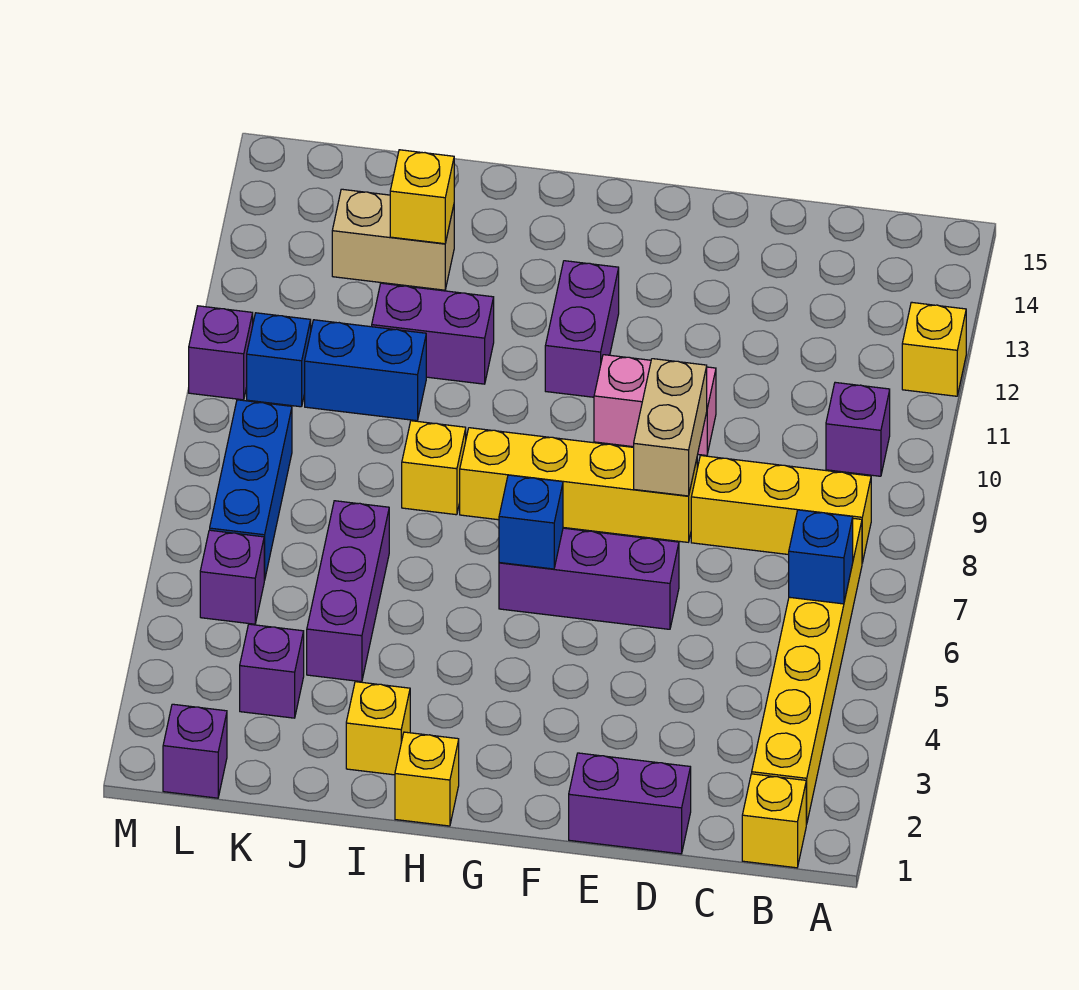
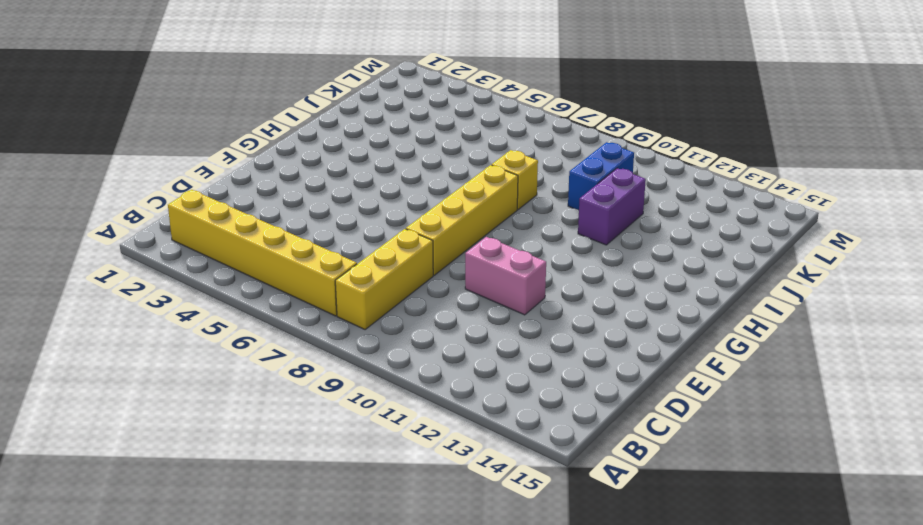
pink 1x2 brick [465,237,546,315] -> pink 1x2 brick turned to [594,355,716,455]
none -> yellow 1x1 brick [902,302,966,396]
none -> yellow 1x1 brick [742,774,806,868]
none -> purple 1x1 brick [826,382,890,476]

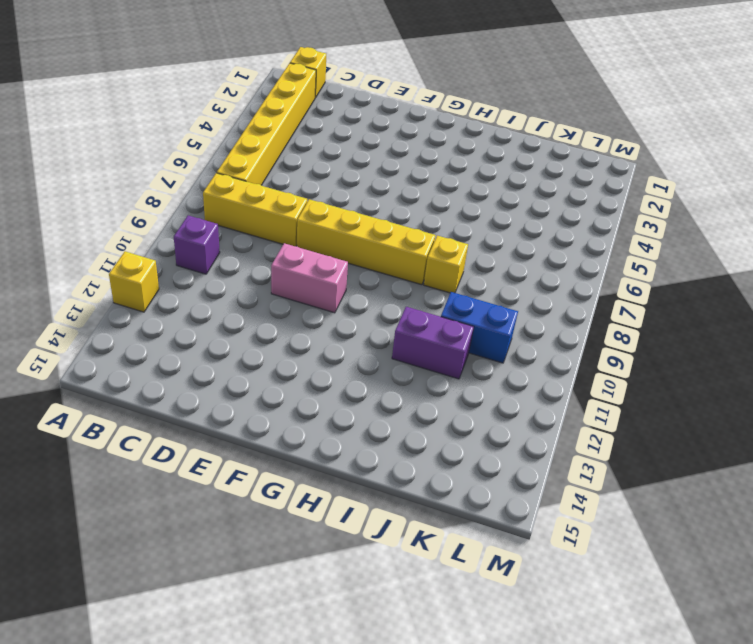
none -> purple 1x2 brick [569,753,691,854]
none -> purple 1x3 brick [499,528,679,629]
none -> purple 1x2 brick [545,261,619,397]

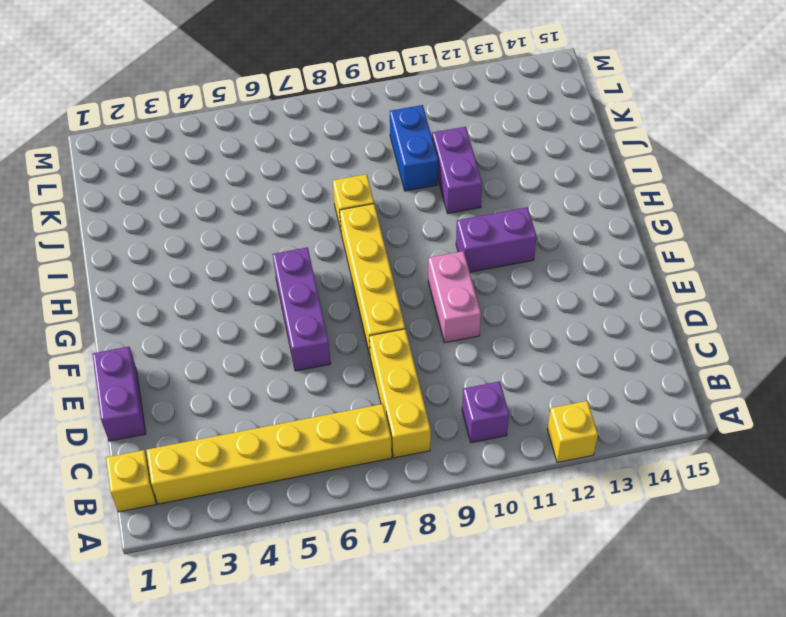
none -> yellow 1x1 brick [395,732,459,826]
none -> yellow 1x1 brick [346,682,410,775]
none -> purple 1x3 brick [307,501,389,682]

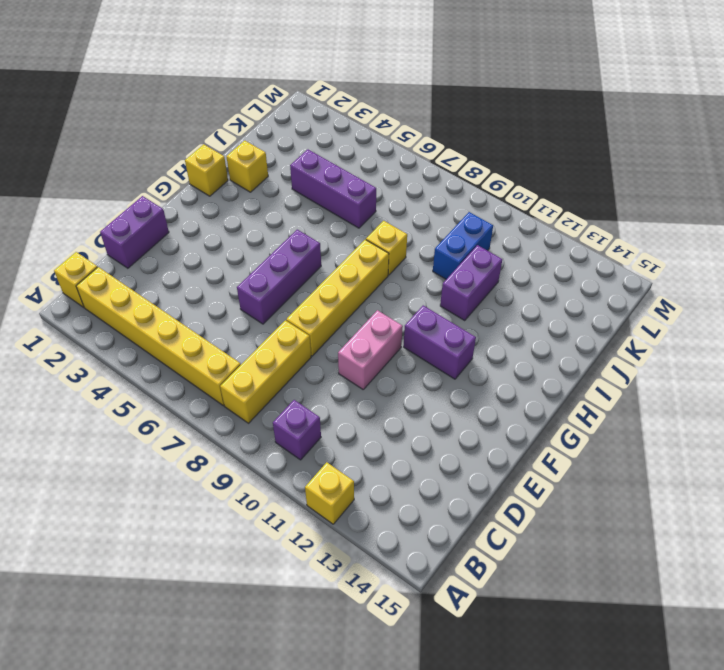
none -> tan 1x2 brick [332,189,454,290]
none -> purple 1x1 brick [240,624,304,718]
none -> purple 1x1 brick [163,704,227,798]

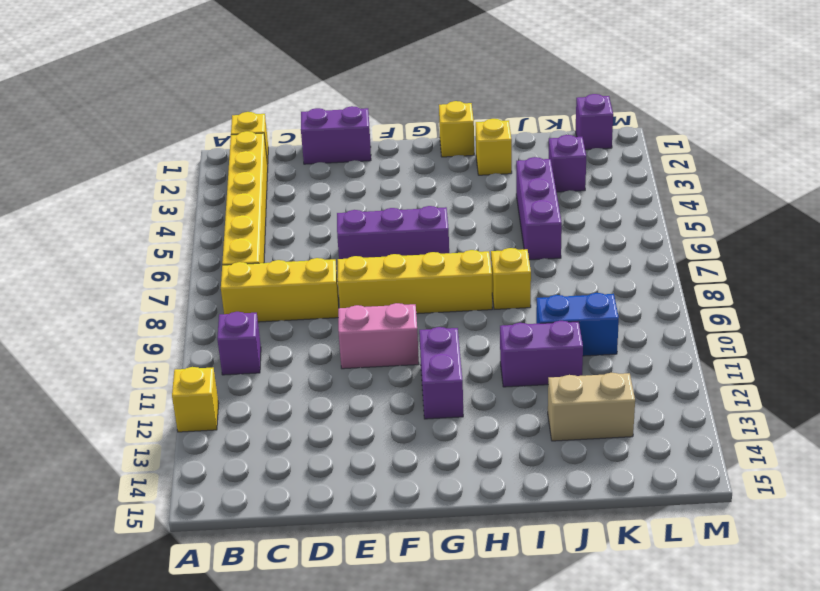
none -> purple 1x1 brick [200,530,264,624]
none -> blue 1x3 brick [210,400,292,580]
none -> blue 1x1 brick [247,313,311,407]

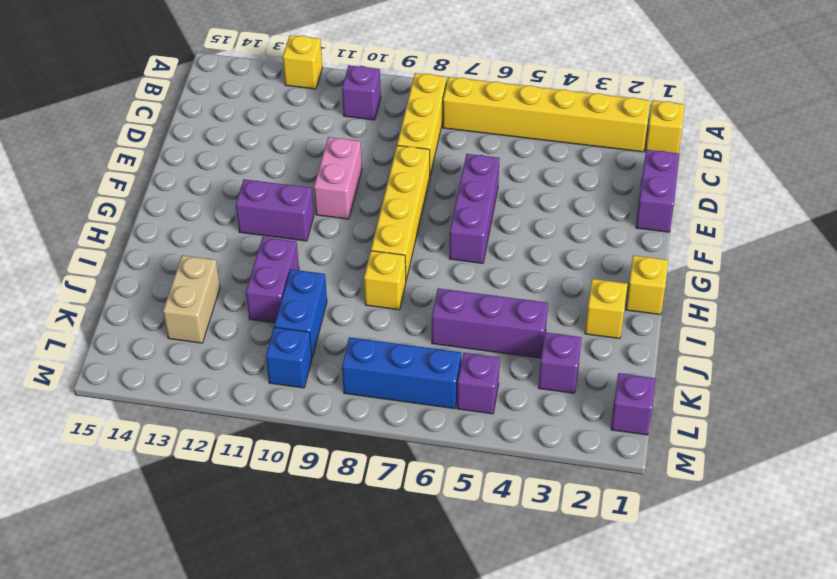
none -> purple 1x1 brick [189,306,253,400]
none -> blue 1x1 brick [789,510,853,604]
none -> tan 1x2 brick [634,359,707,496]

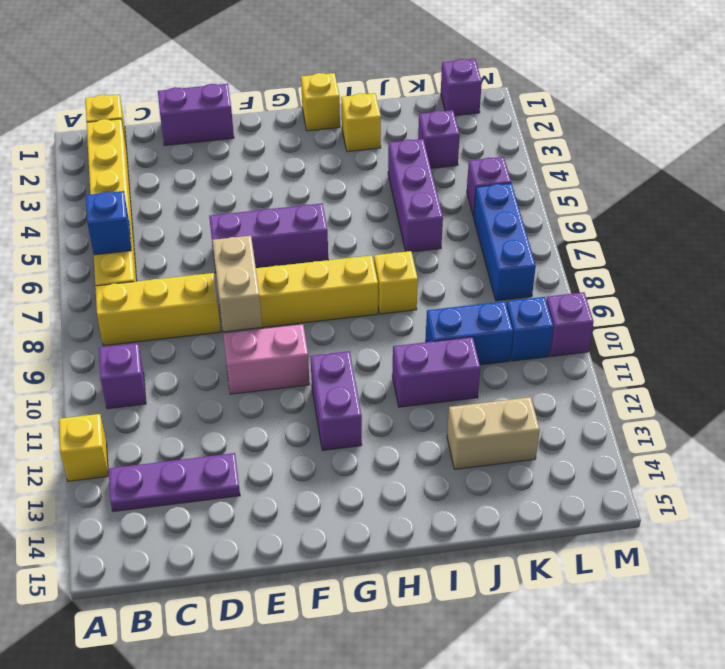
purple 1x3 plate [109,453,240,512] -> none
none -> blue 1x1 brick [499,475,563,569]
none -> yellow 1x1 brick [390,150,454,244]

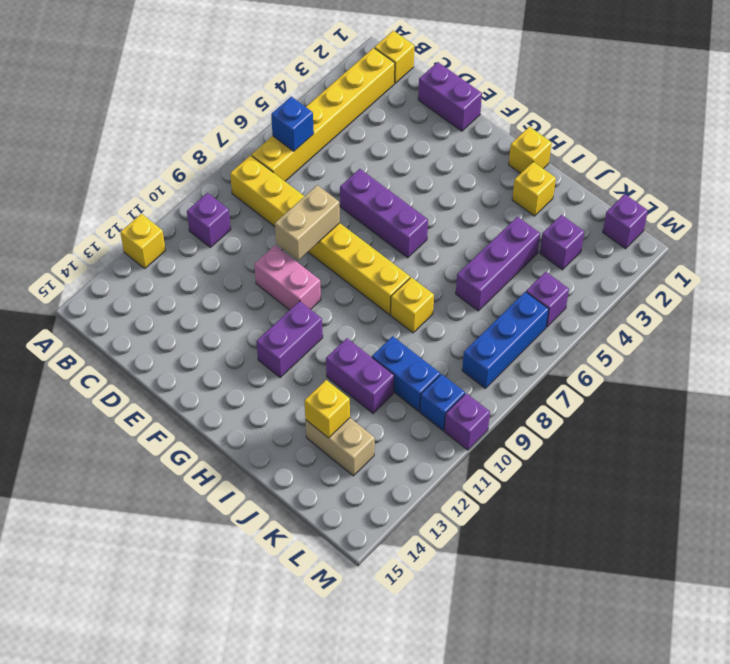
none -> blue 1x1 brick [499,475,563,569]

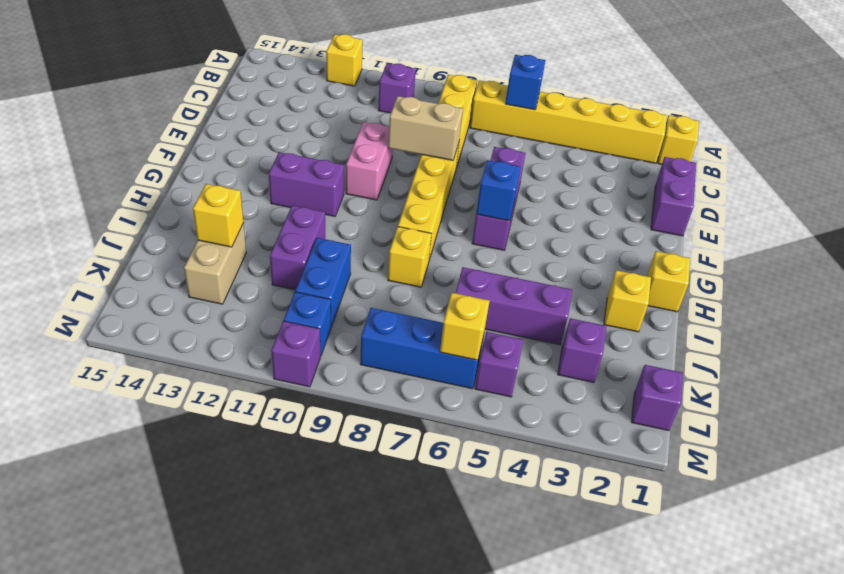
yellow 1x1 brick [440,293,490,360] -> none

